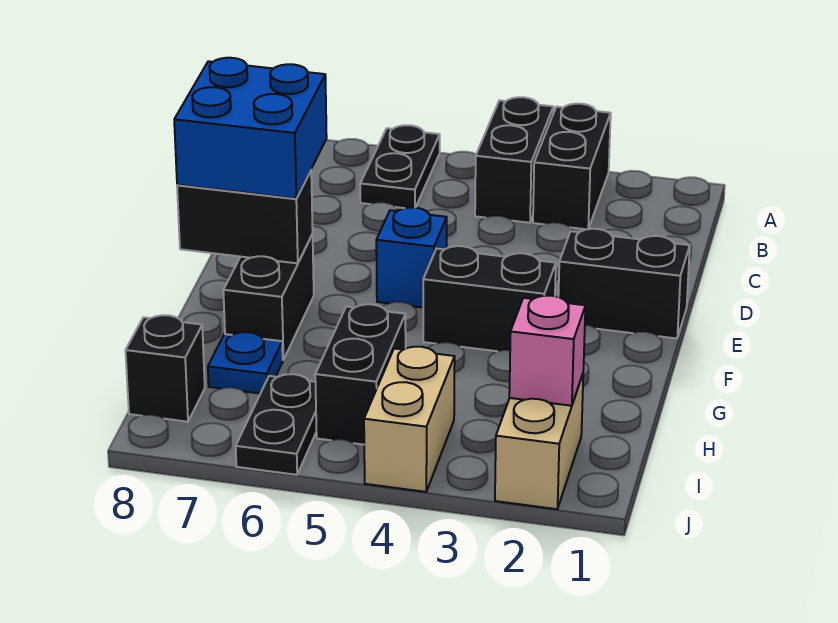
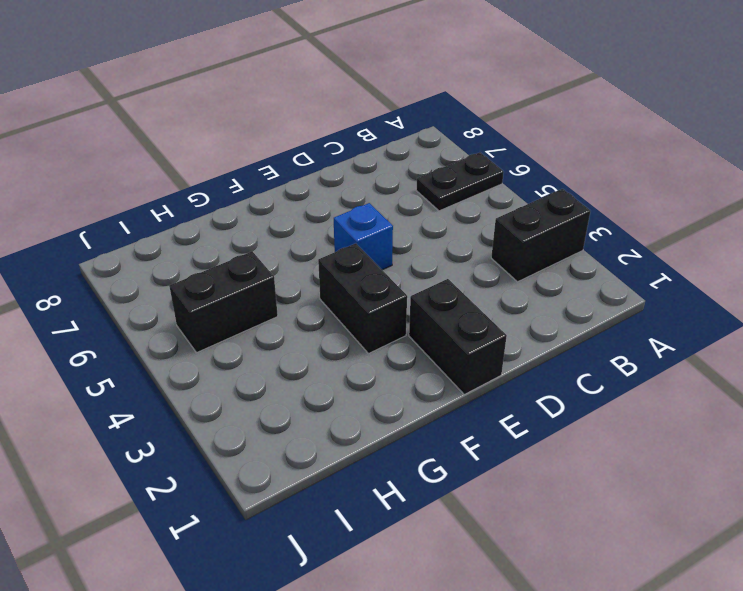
none -> black 1x2 brick [475,97,553,223]
none -> black 1x2 brick [223,234,314,360]
none -> blue 1x1 plate [208,332,283,394]

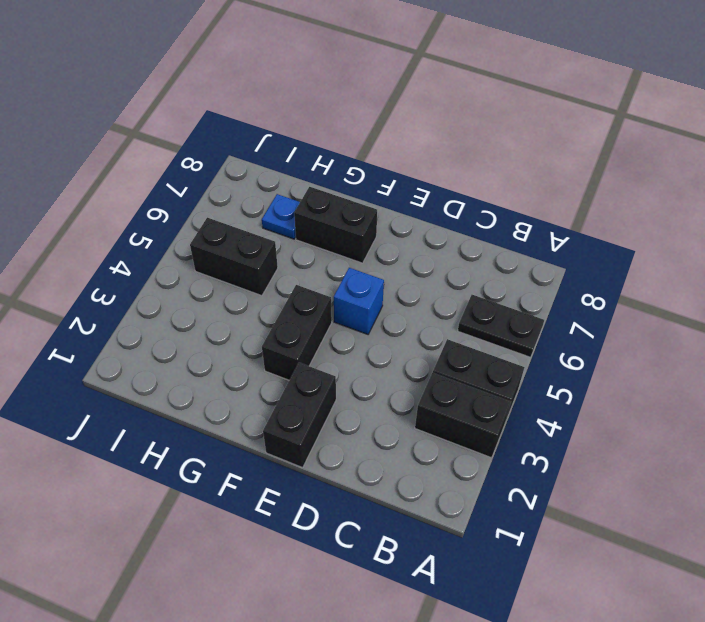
none -> tan 1x2 brick [495,374,583,509]
none -> tan 1x2 brick [364,347,455,492]
none -> black 1x2 plate [236,374,316,475]

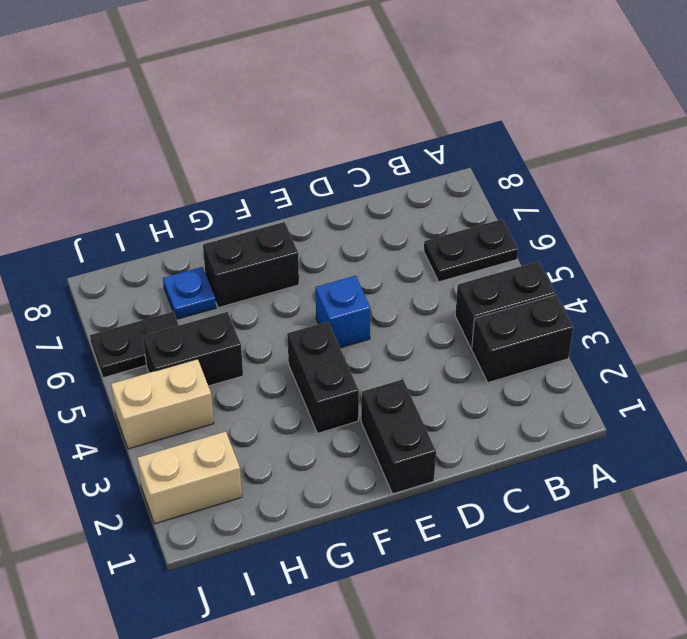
none -> black 1x1 brick [125,315,205,422]
none -> black 1x2 brick [177,171,313,263]
none -> pink 1x1 brick [509,296,585,406]

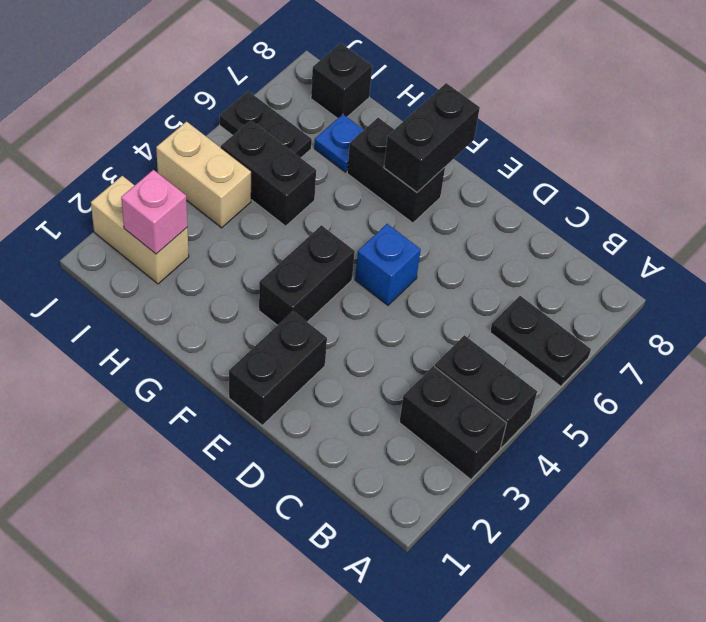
none -> blue 2x2 brick [174,58,327,199]

